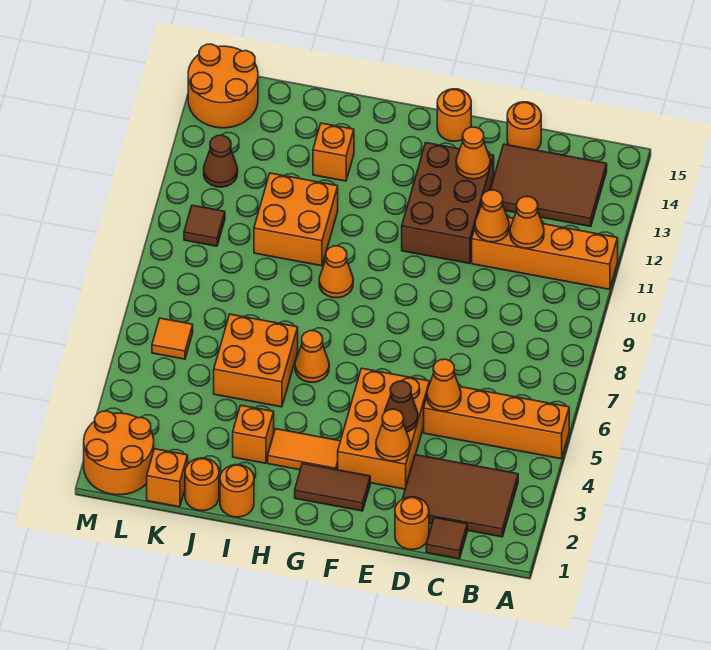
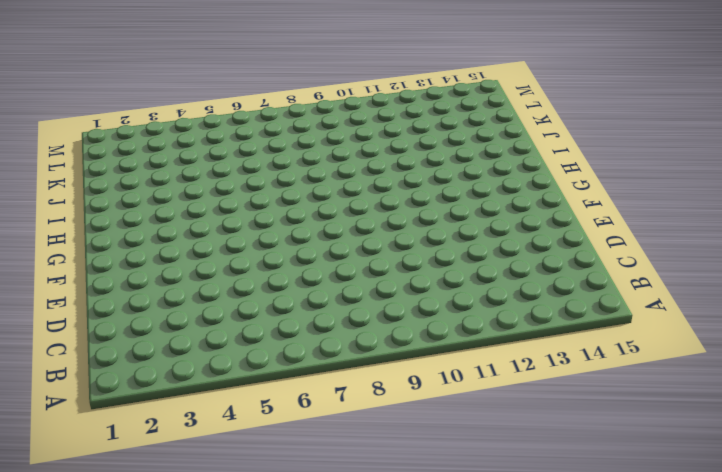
none -> orange 1x4 brick [424,387,569,459]
none -> orange 1x4 brick [472,217,618,289]
none -> brown 2x3 tile [403,455,518,537]
none -> brown 2x3 tile [491,144,607,227]

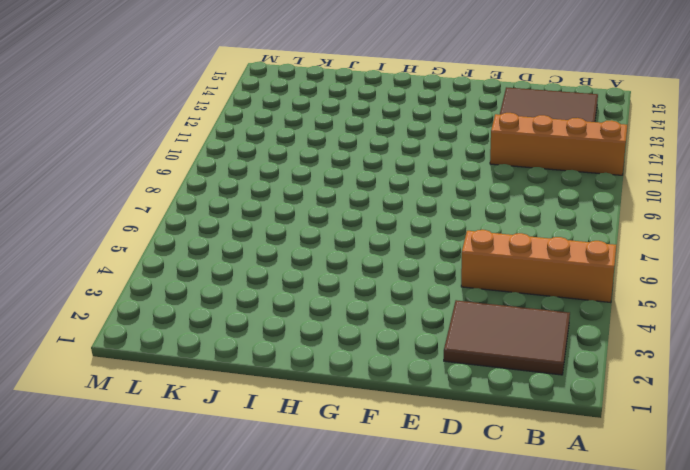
none -> brown 1x1 tile [426,518,467,559]
none -> orange 1x1 round brick [395,497,429,550]
none -> orange 1x1 round brick [507,102,541,150]
none -> orange 2x3 brick [338,368,429,489]

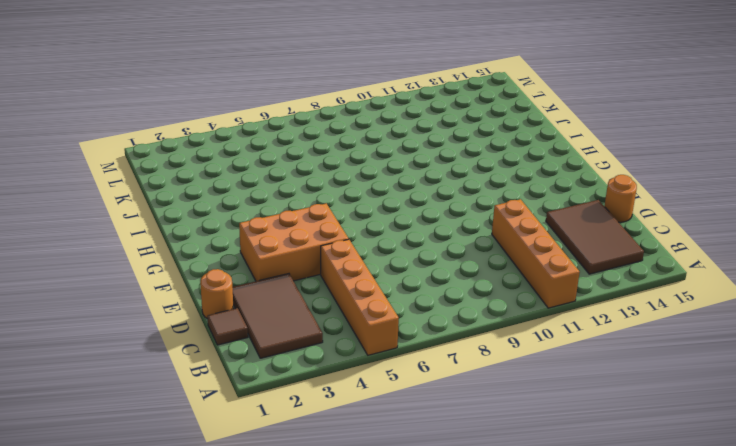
none -> brown 2x3 brick [402,143,494,264]
none -> brown 1x2 tile [295,463,370,511]
none -> orange 1x1 round brick [437,89,471,141]
none -> orange 1x2 tile [268,429,340,470]

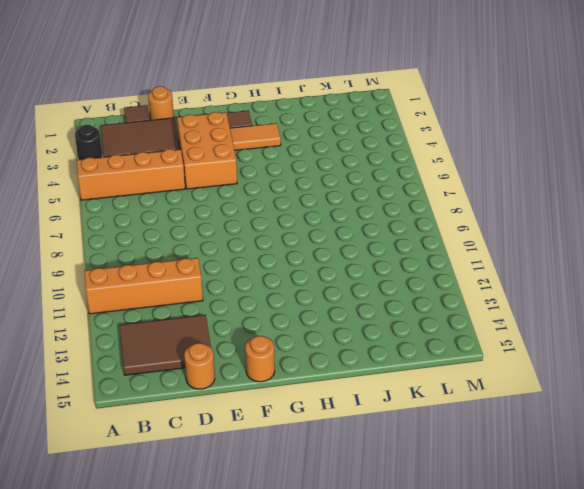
black 1x1 round brick [75,125,102,160] -> none
none -> brown 2x3 brick [402,143,494,264]
none -> orange 1x1 cone [295,331,329,382]
none -> orange 1x1 cone [319,246,353,298]
none -> orange 1x1 round brick [220,465,254,517]

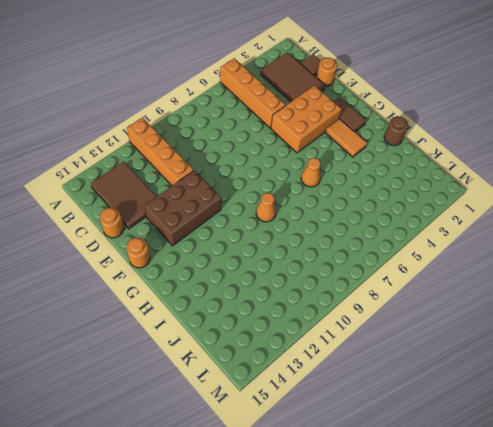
brown 1x1 round brick [384,117,408,146] -> orange 1x1 round brick [220,465,254,517]
none -> orange 1x1 brick [233,405,274,463]
none -> orange 2x2 brick [214,314,298,407]
none -> orange 2x2 brick [254,173,338,266]
none -> orange 1x1 brick [313,123,354,181]

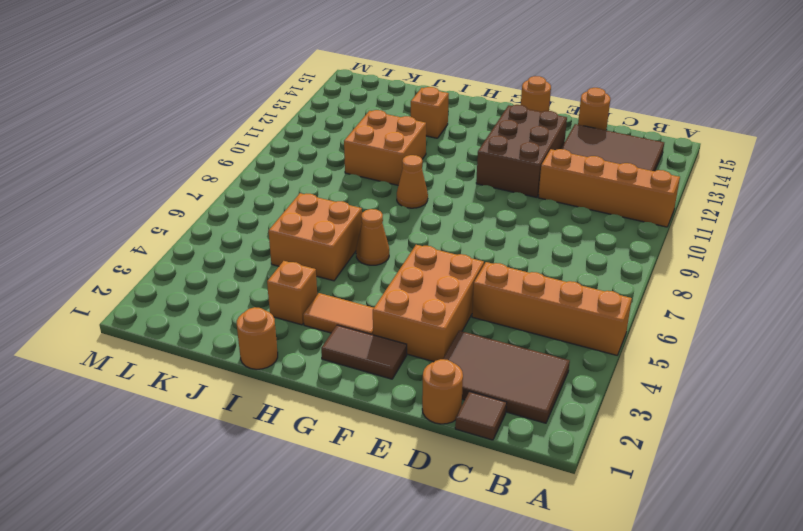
none -> orange 1x1 round brick [185,458,219,511]
none -> orange 1x1 brick [147,449,188,507]
none -> orange 2x2 round brick [84,411,154,495]
none -> orange 1x1 tile [152,318,193,359]

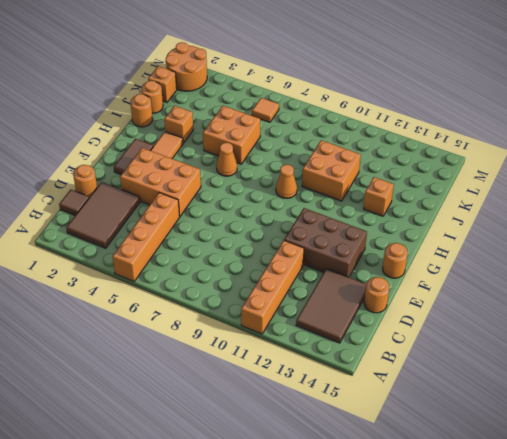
none -> brown 1x1 tile [184,205,225,246]
none -> brown 1x1 cone [204,135,238,187]
none -> orange 2x2 round brick [188,44,258,128]
none -> orange 1x1 cone [510,197,544,248]

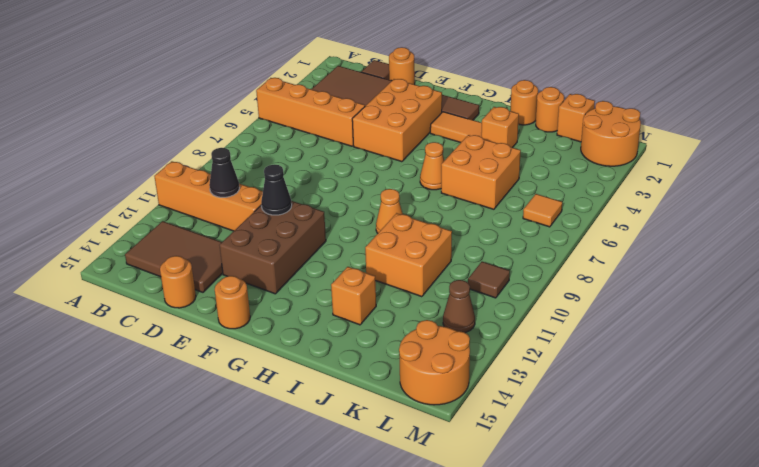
black 1x1 cone [209,148,239,197] -> orange 1x1 cone [510,197,544,248]
black 1x1 cone [261,165,292,215] -> none
none -> orange 1x1 cone [427,359,461,411]
none -> orange 1x1 cone [475,190,509,242]
none -> orange 1x1 cone [376,409,410,461]
none -> brown 1x1 cone [384,381,418,432]

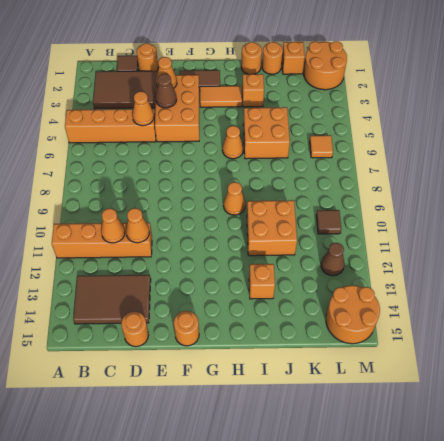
none -> brown 2x3 brick [402,143,494,264]
none -> orange 1x1 cone [456,127,490,179]

